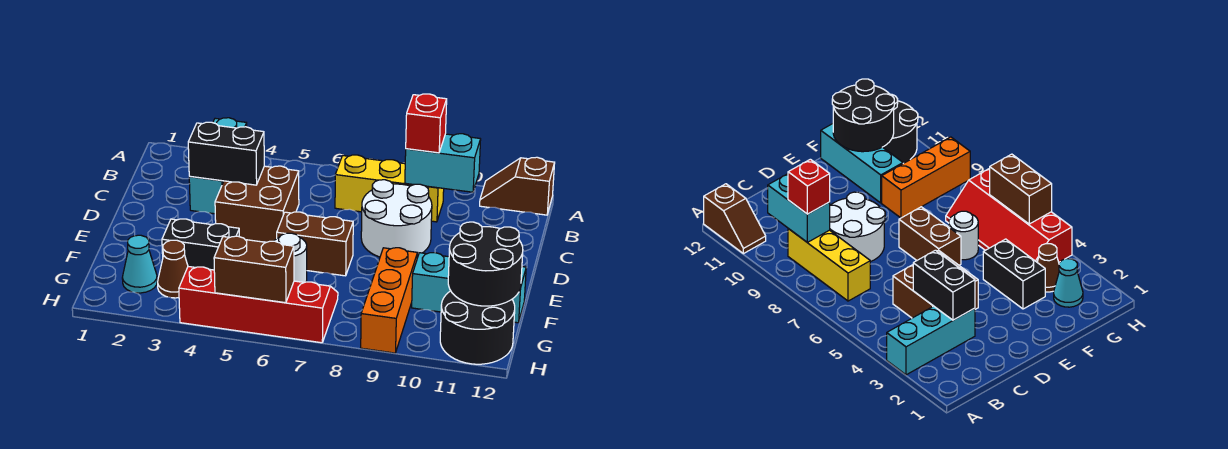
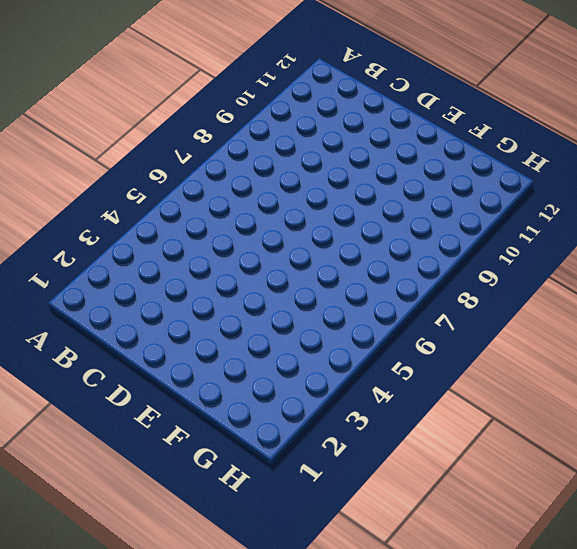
none -> cyan 1x3 brick [189,118,247,214]
none -> brown 1x2 slope [480,157,555,215]
none -> yellow 1x3 brick [335,155,444,222]

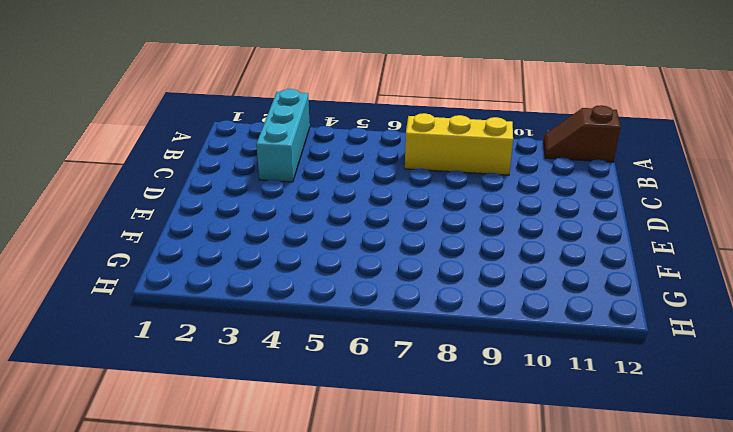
none -> brown 2x2 brick [215,166,299,242]
none -> white 2x2 round brick [361,180,432,257]
none -> brown 1x2 brick [277,212,353,276]

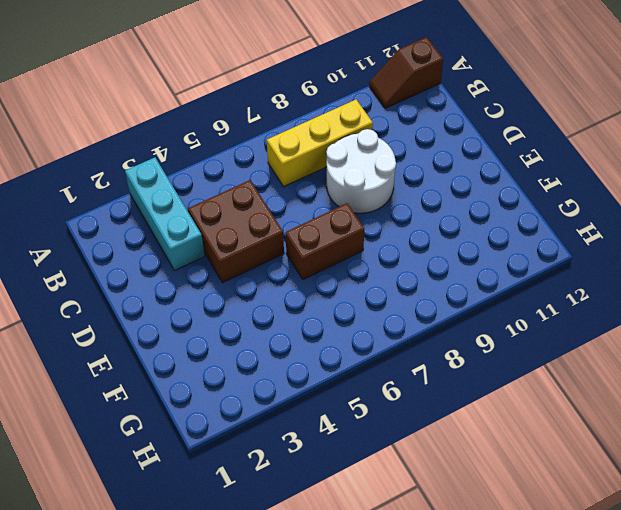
none -> black 1x2 brick [162,219,239,270]
none -> white 1x1 round brick [275,233,307,283]
none -> orange 1x3 brick [361,248,417,353]

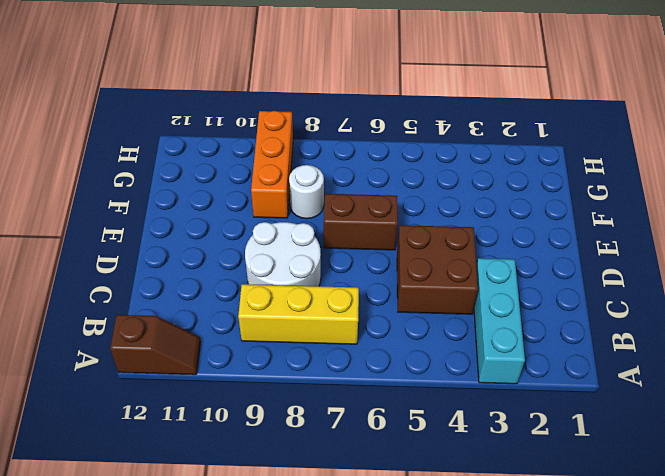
white 1x1 round brick [289,165,324,219] -> white 1x1 round brick moved to [275,233,307,283]
none -> black 1x2 brick [162,219,239,270]
none -> cyan 1x3 brick [412,253,526,323]
none -> cyan 1x1 cone [122,235,157,293]

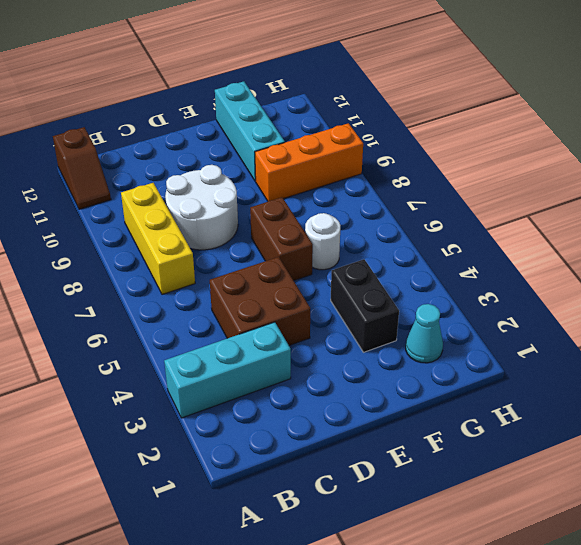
none -> brown 1x1 cone [158,240,188,298]
none -> red 2x4 slope [179,267,338,343]
none -> black 2x2 round brick [440,291,515,364]

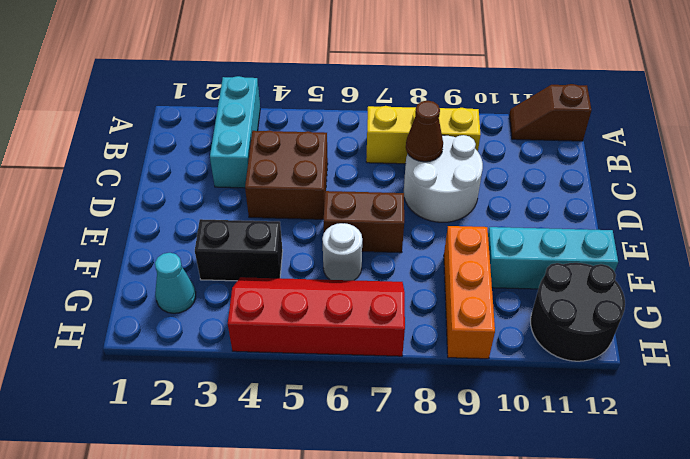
brown 1x1 cone [406,101,443,162] -> brown 1x1 cone moved to [158,240,188,298]
none -> cyan 1x2 brick [405,134,481,192]
none -> black 1x2 brick [188,122,264,185]
none -> black 2x2 round brick [448,222,523,306]

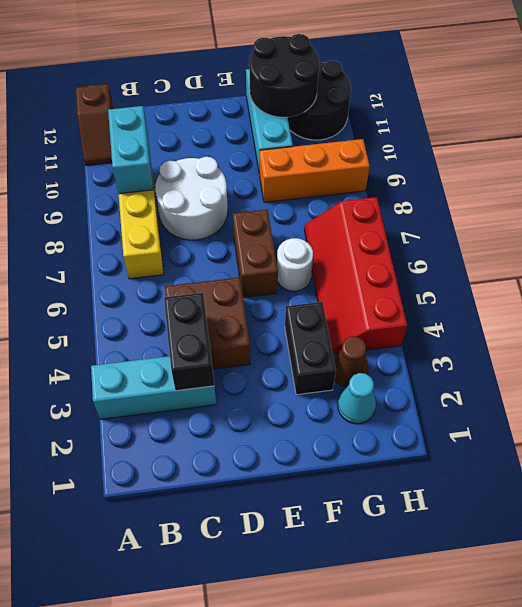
none -> brown 1x2 brick [214,236,294,303]
none -> red 1x1 brick [406,94,447,153]

